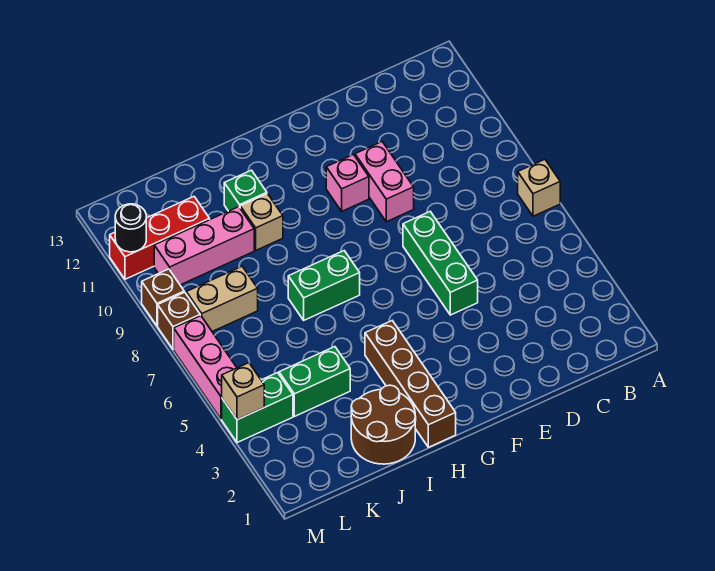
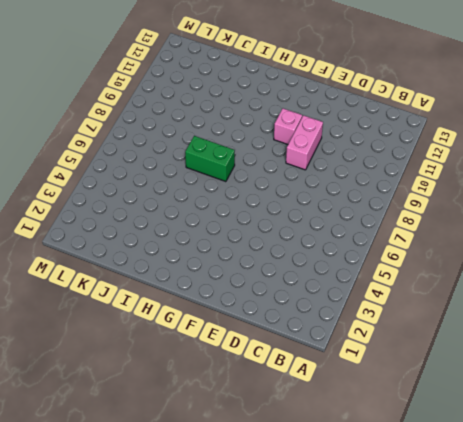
none -> tan 1x1 brick [518,159,560,216]
none -> green 1x3 brick [403,212,478,315]
none -> brown 1x4 brick [365,321,456,447]

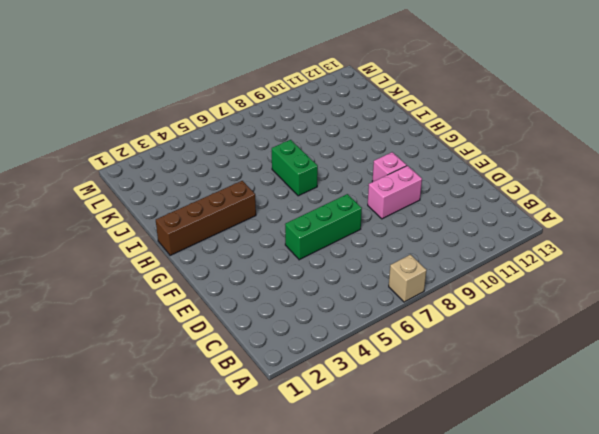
none -> brown 2x2 round brick [351,385,416,464]
none -> tan 1x1 brick [240,194,283,250]
none -> green 1x1 brick [224,170,267,211]

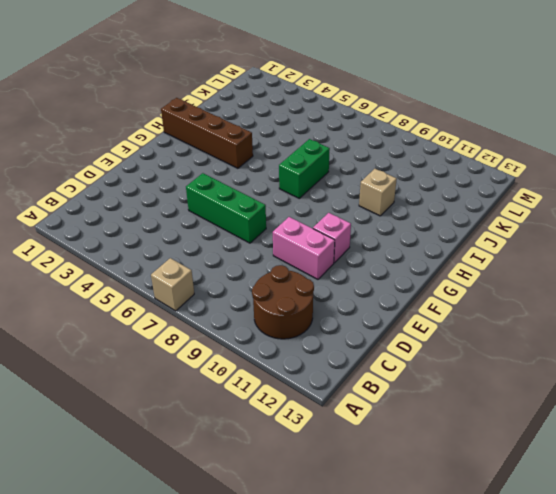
brown 2x2 round brick [252,265,314,339] -> brown 2x2 round brick moved to [351,385,416,464]
none -> green 1x1 brick [224,170,267,211]
none -> green 1x2 brick [279,347,350,416]
none -> pink 1x3 brick [154,207,254,285]

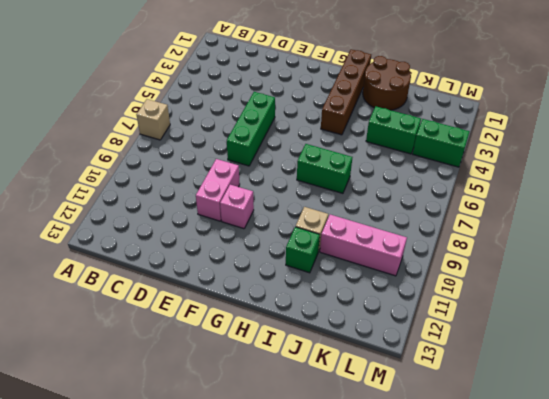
none -> tan 1x2 brick [186,267,258,332]
none -> red 1x3 brick [110,197,210,279]
none -> pink 1x3 brick [174,316,237,419]

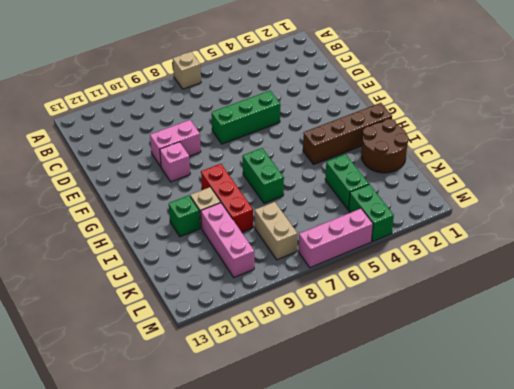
red 1x3 brick [201,164,253,232] -> red 1x3 brick moved to [110,197,210,279]
none -> brown 1x1 brick [158,292,200,349]
none -> brown 1x1 brick [142,269,184,326]
none -> tan 1x1 brick [222,363,264,420]

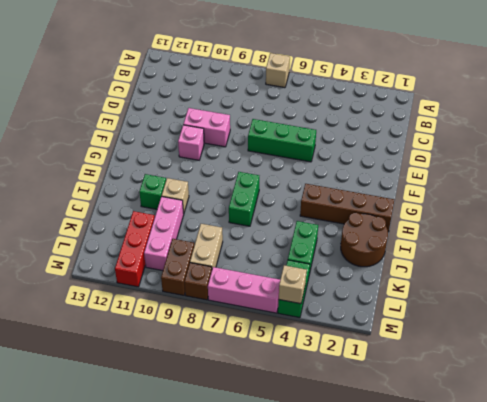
brown 1x2 brick [161,239,194,295] -> brown 1x1 brick [142,269,184,326]
none -> black 1x1 round brick [115,204,146,252]

